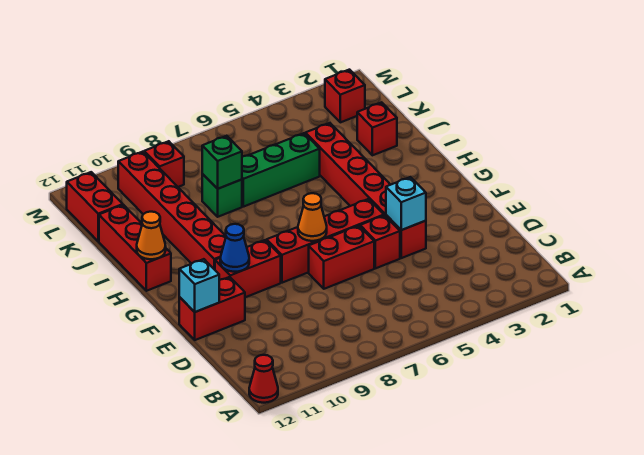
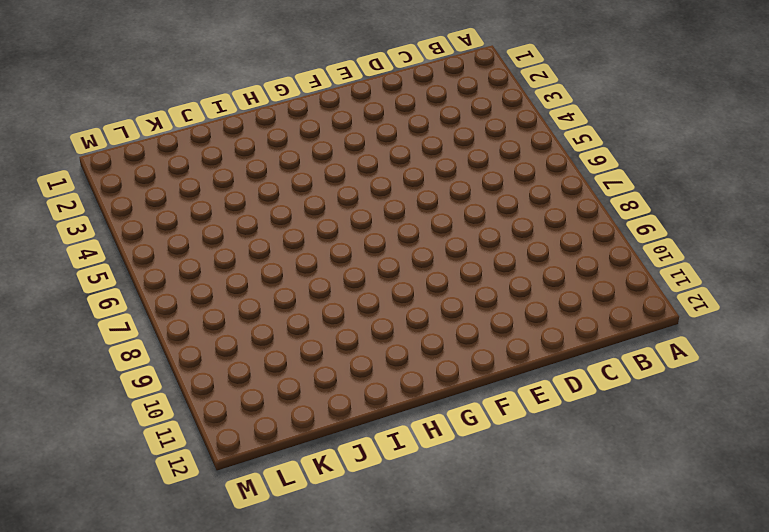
none -> red 1x1 cone [249,355,278,403]
none -> red 1x6 brick [306,123,426,258]
none -> red 1x1 brick [360,215,400,268]

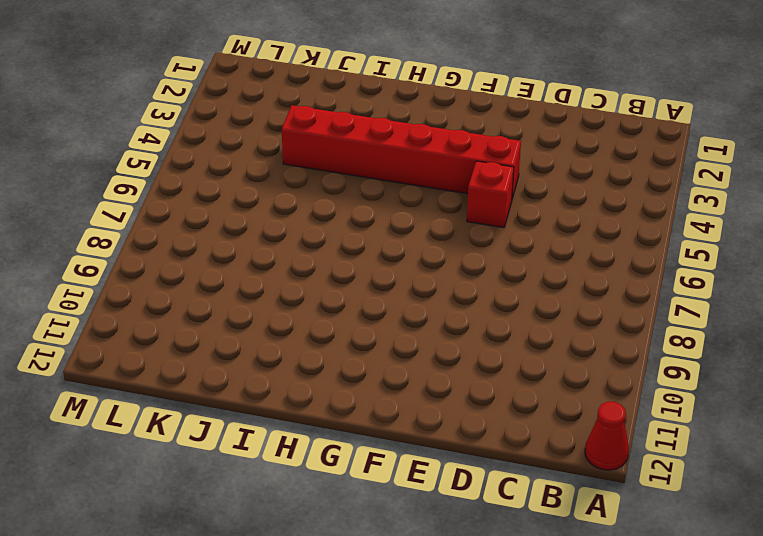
none -> red 1x2 brick [309,226,374,289]
none -> red 1x2 brick [179,277,245,340]
none -> red 1x4 brick [267,199,384,283]

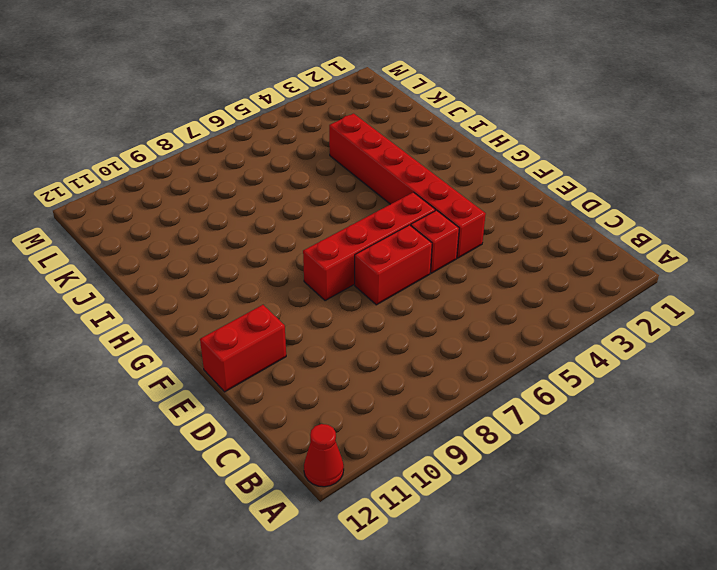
none -> red 1x2 brick [215,240,281,297]
none -> red 1x6 brick [118,152,226,270]
none -> red 1x3 brick [99,205,171,291]

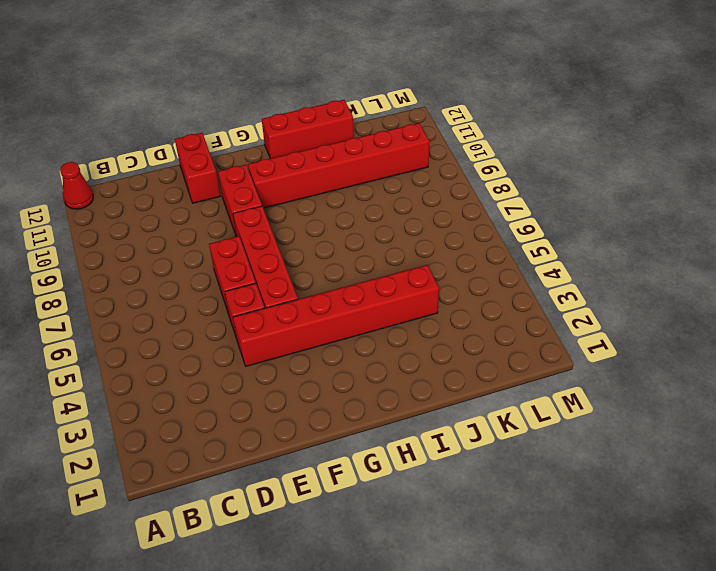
none -> red 1x1 brick [357,102,397,155]
none -> green 1x3 brick [242,133,320,207]
none -> green 1x1 brick [202,174,242,217]

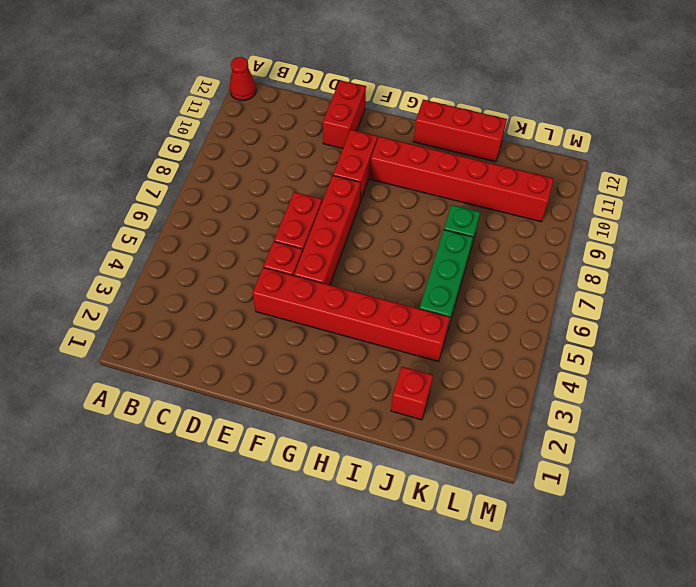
none -> red 1x2 brick [67,172,123,241]
none -> red 1x1 brick [325,70,365,122]
none -> red 1x1 brick [144,141,184,187]

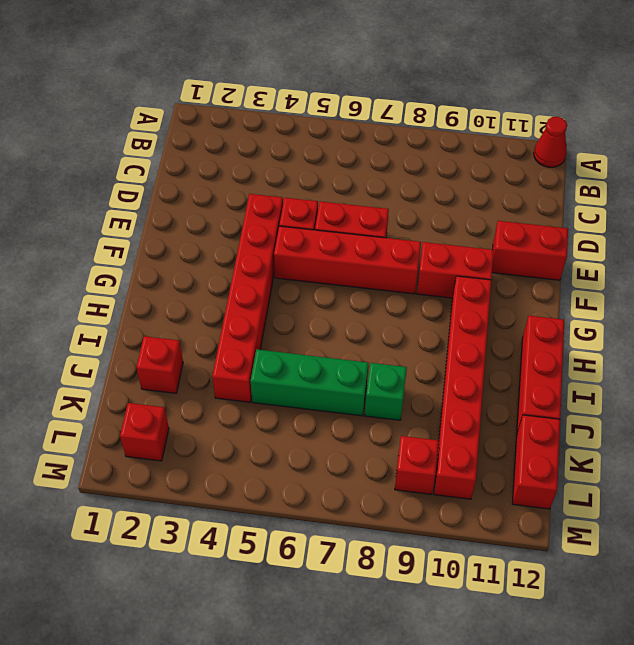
none -> cyan 1x1 brick [386,177,426,230]
none -> cyan 1x1 brick [179,259,219,312]
none -> orange 1x1 cone [298,193,327,241]

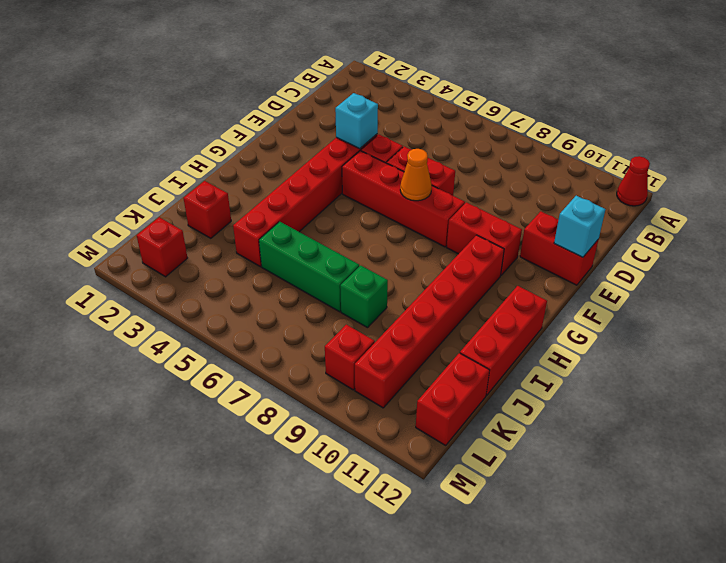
none -> blue 1x1 cone [220,224,249,272]
none -> orange 1x1 cone [137,212,166,259]
none -> green 1x1 brick [202,136,242,189]

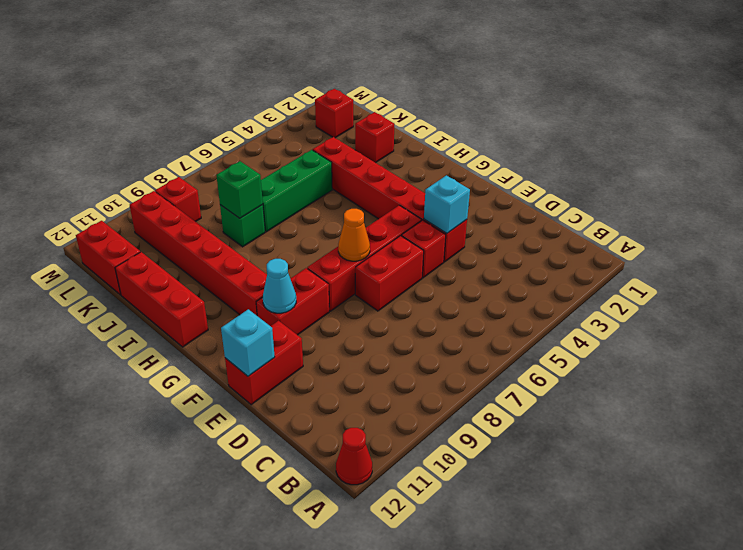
cyan 1x1 cone [263,259,296,313] -> blue 1x1 cone [220,224,249,272]
none -> orange 1x1 cone [137,212,166,259]

